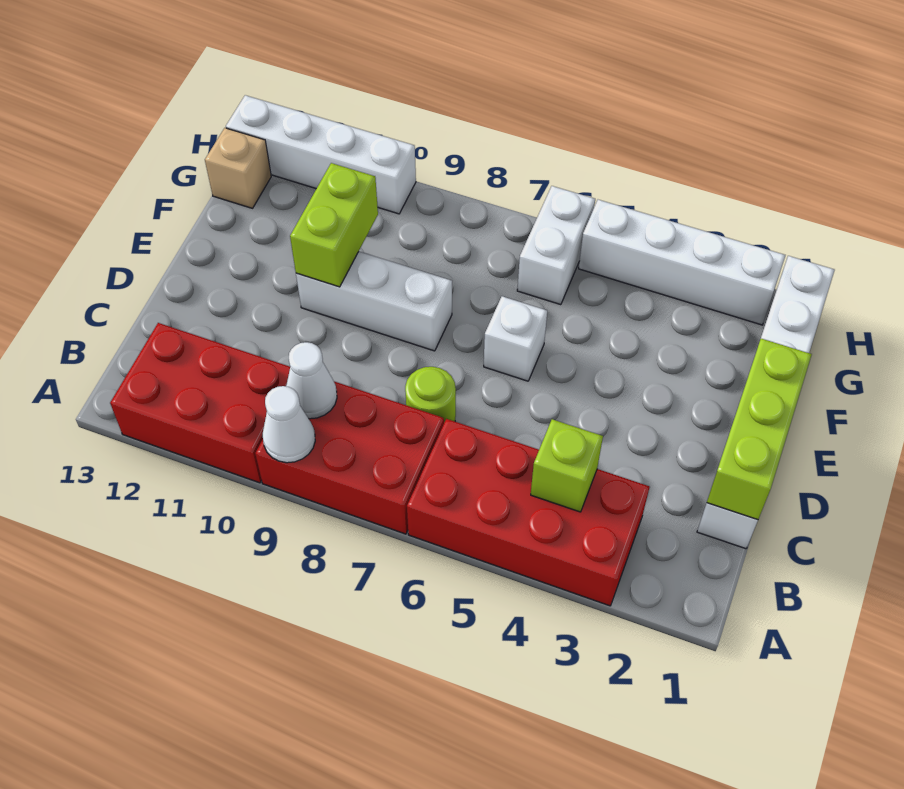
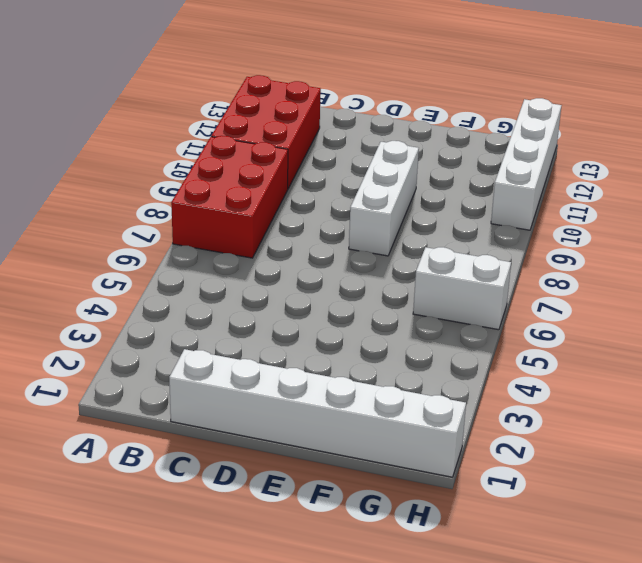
none -> red 2x4 brick [407,419,649,606]
none -> lime 1x1 round brick [405,367,456,422]
none -> white 1x1 brick [484,296,547,381]

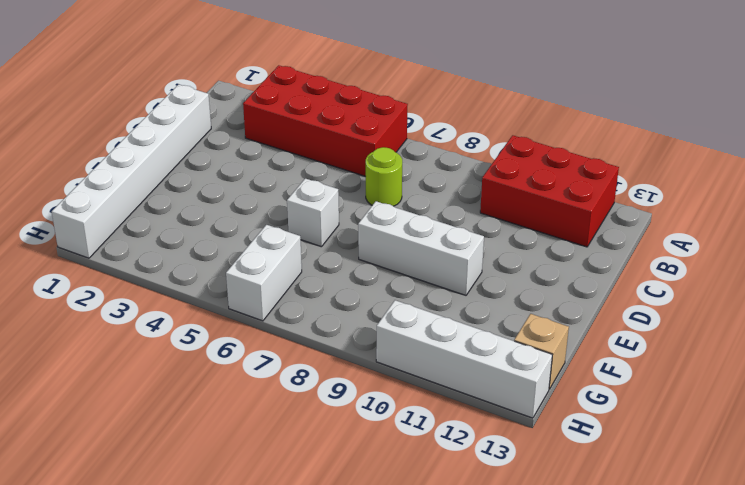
none -> red 2x3 brick [255,381,444,534]
none -> white 1x4 brick [579,200,785,325]
none -> white 1x1 cone [263,386,315,463]

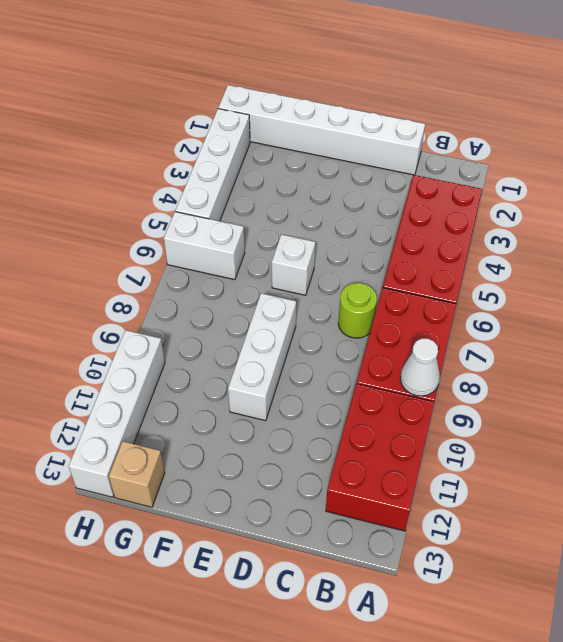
none -> lime 1x1 brick [531,419,603,512]
none -> white 1x1 cone [286,342,337,419]
none -> lime 1x3 brick [707,339,812,519]

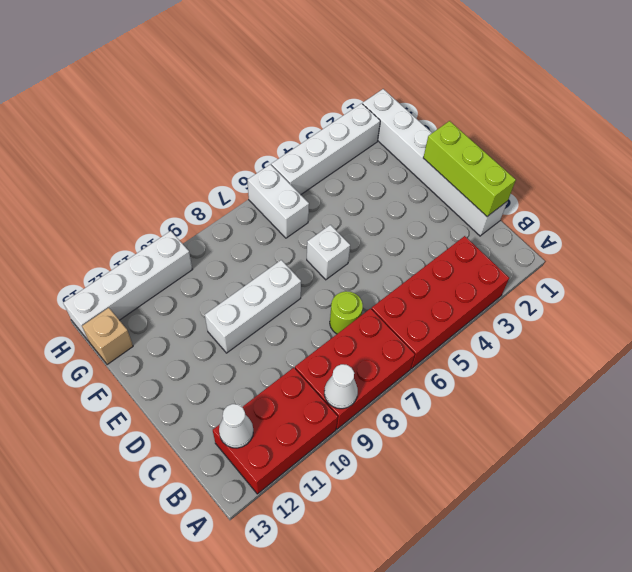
white 1x1 cone [219,404,253,448] -> white 1x1 cone moved to [286,342,337,419]
none -> lime 1x1 brick [531,419,603,512]
none -> lime 1x2 brick [290,163,378,287]

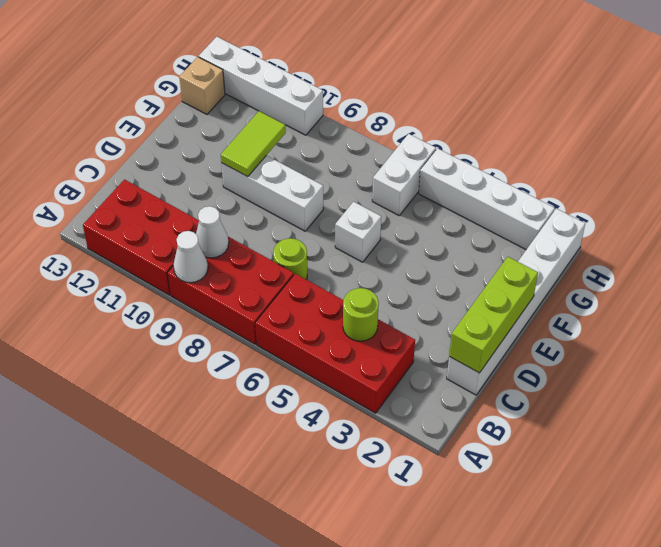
lime 1x1 round brick [343,288,379,341] -> lime 1x1 brick [531,419,603,512]
lime 1x2 tile [221,111,286,177] -> lime 1x2 brick [290,163,378,287]

